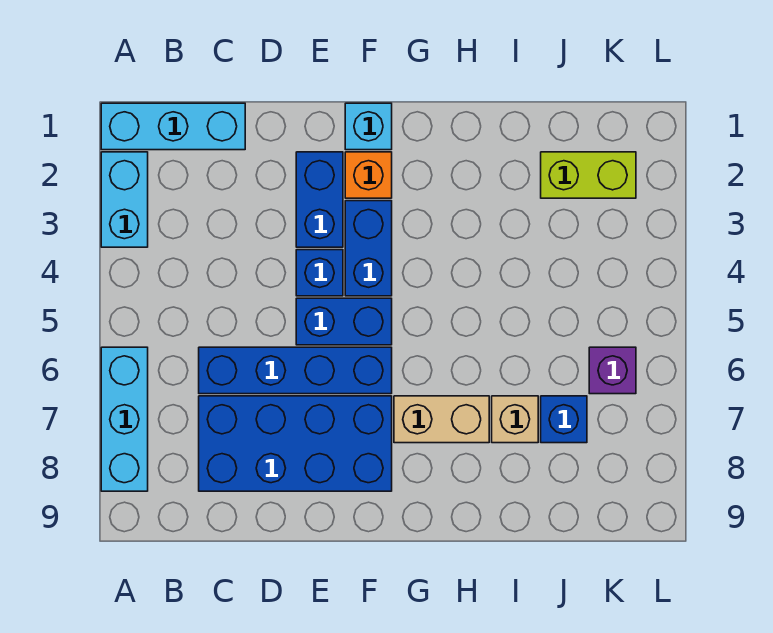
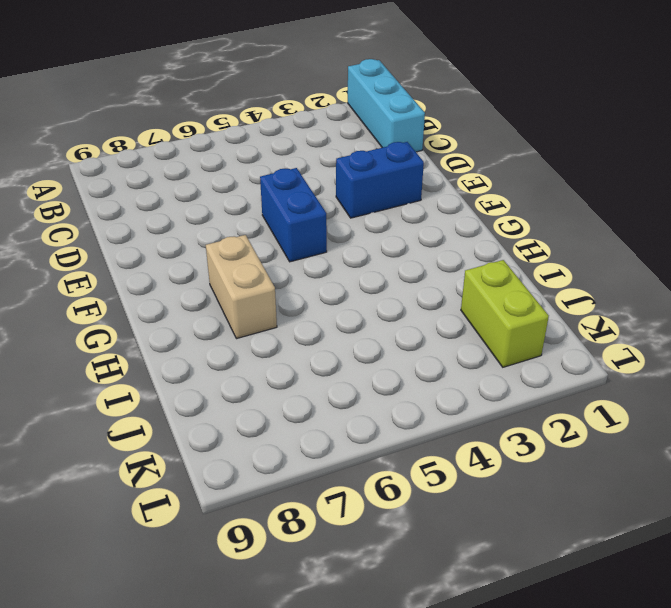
none -> cyan 1x2 brick [101,152,148,247]
none -> cyan 1x3 brick [101,347,148,491]
none -> blue 1x4 brick [199,347,392,394]

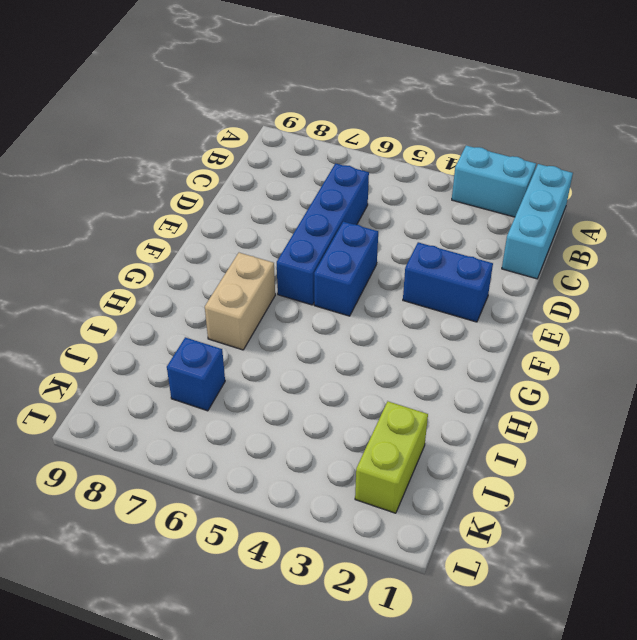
none -> cyan 1x3 brick [101,347,148,491]
none -> blue 2x4 brick [199,396,392,491]
none -> blue 1x1 brick [296,250,343,296]

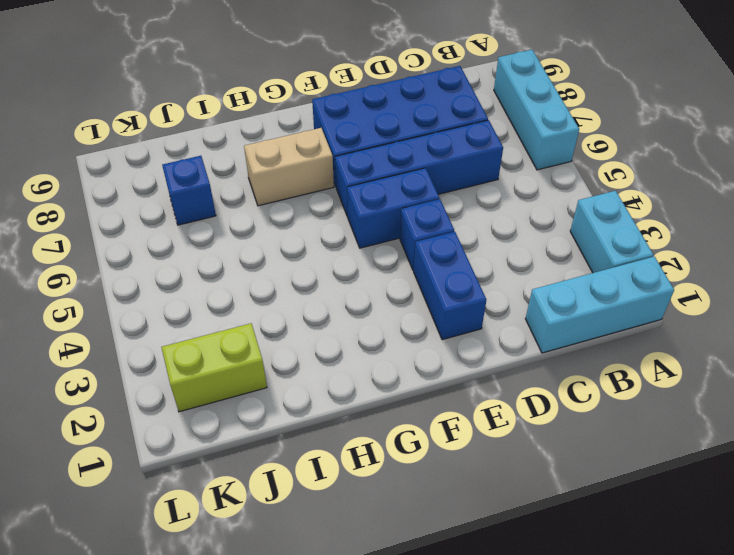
none -> cyan 1x1 brick [345,103,392,150]
none -> orange 1x1 brick [345,152,392,198]
none -> blue 1x2 brick [345,201,392,296]

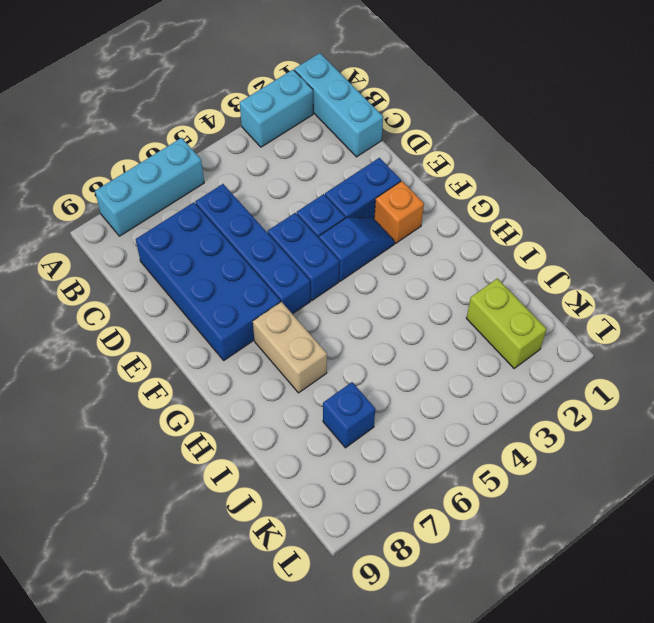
blue 1x2 slope [319,217,394,281] -> blue 1x2 brick [345,201,392,296]
none -> cyan 1x1 brick [345,103,392,150]
none -> tan 1x1 brick [492,396,538,443]
none -> purple 1x1 brick [589,347,636,394]

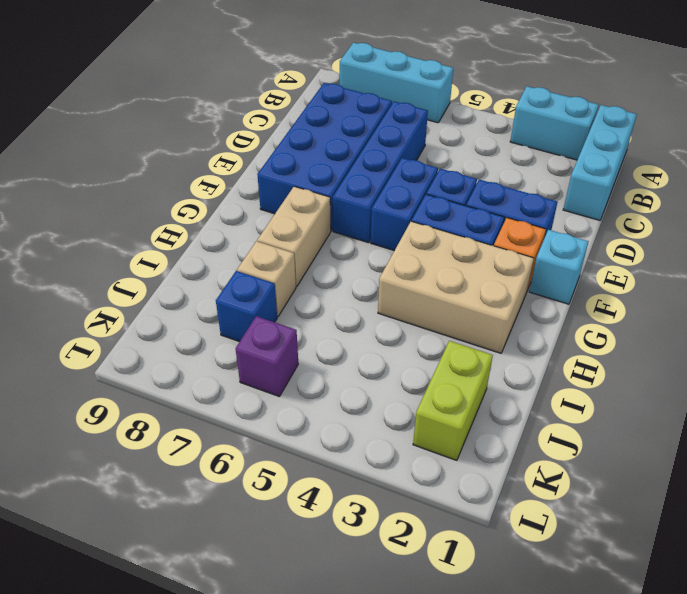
tan 2x3 brick [378,221,534,353] -> none

